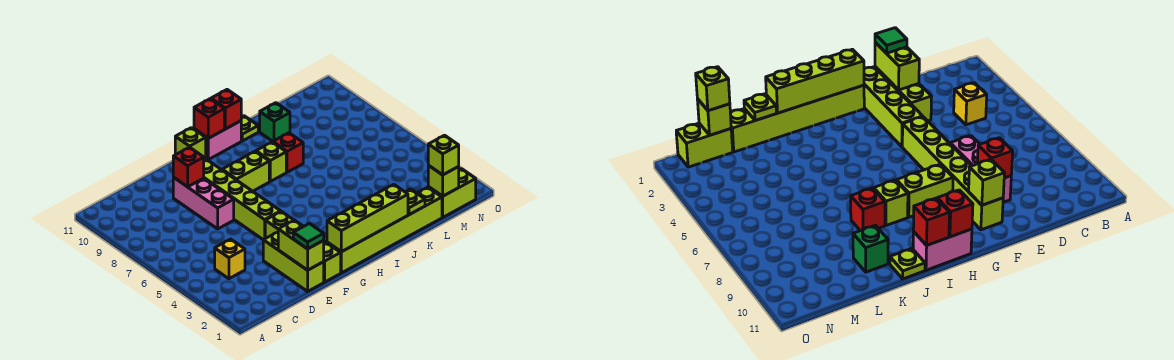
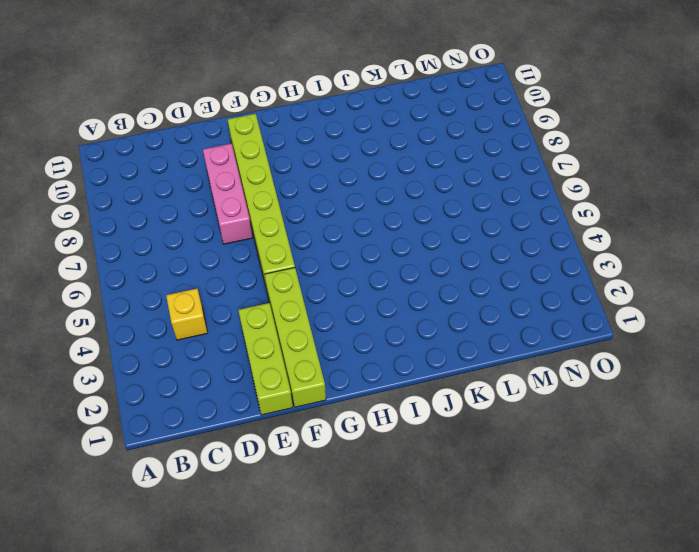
none -> lime 1x6 brick [327,187,442,273]
none -> lime 1x2 brick [222,151,269,191]
none -> pink 1x2 brick [194,121,241,159]

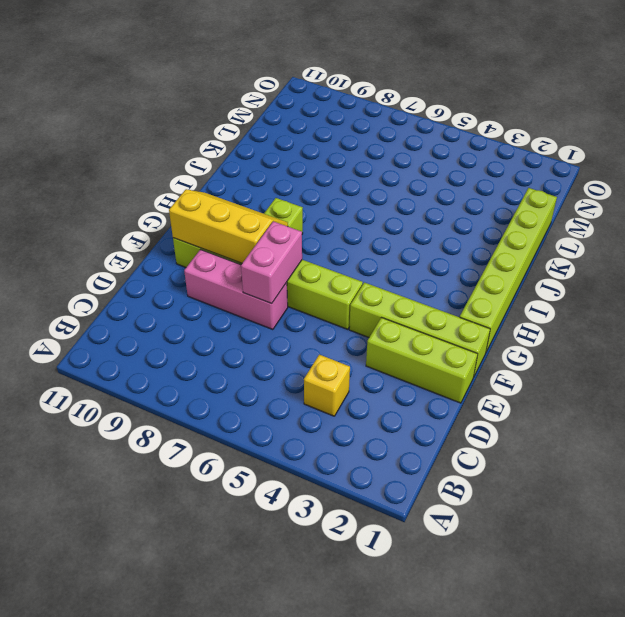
pink 1x2 brick [241,221,302,303] -> pink 1x2 brick moved to [194,121,241,159]
yellow 2x3 slope [169,189,288,263] -> lime 1x1 brick [175,128,206,159]
none -> lime 1x1 brick [256,142,286,181]
none -> red 1x1 brick [273,133,303,172]
none -> lime 1x1 plate [241,116,258,141]

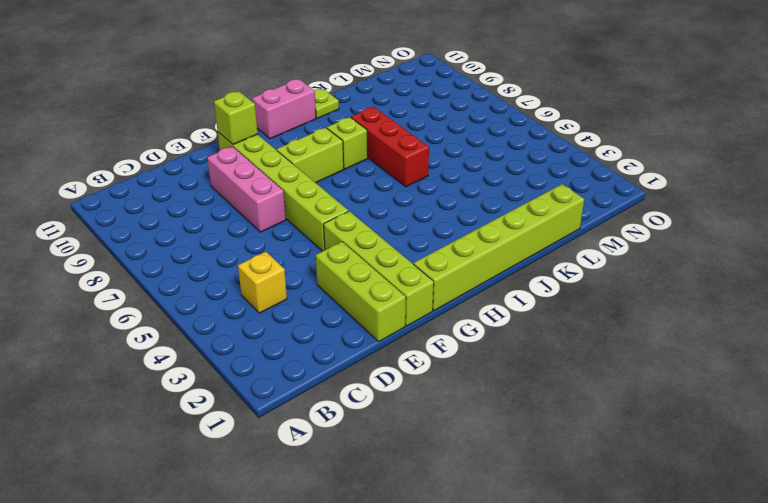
red 1x3 brick [351,107,429,187] -> red 1x1 brick [273,133,303,172]
none -> green 1x1 brick [260,103,290,141]
none -> lime 1x2 brick [428,169,476,217]
none -> lime 1x2 brick [278,220,324,270]

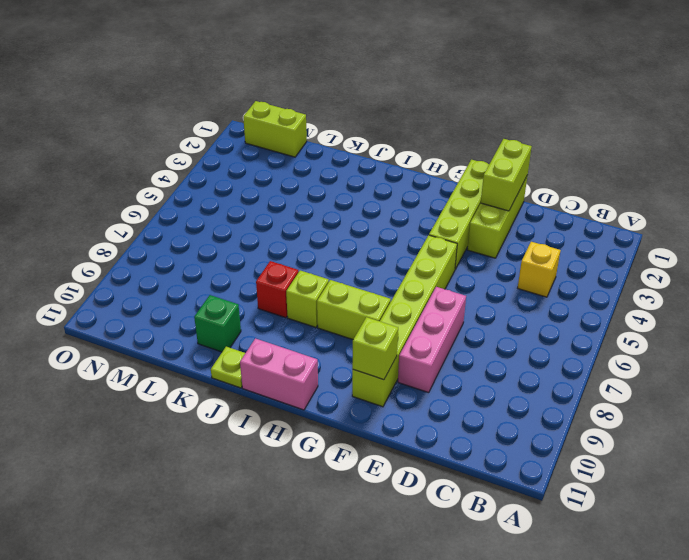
none -> lime 1x6 brick [327,187,442,273]
none -> red 1x1 brick [173,147,204,187]
none -> lime 1x4 brick [327,184,408,252]

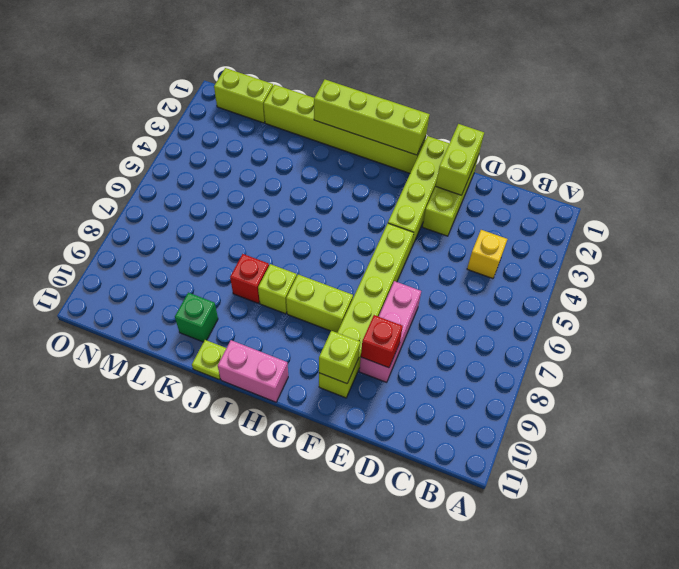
none -> red 1x1 brick [194,99,224,138]
none -> red 1x1 brick [211,90,241,129]
none -> lime 1x1 plate [406,189,425,215]

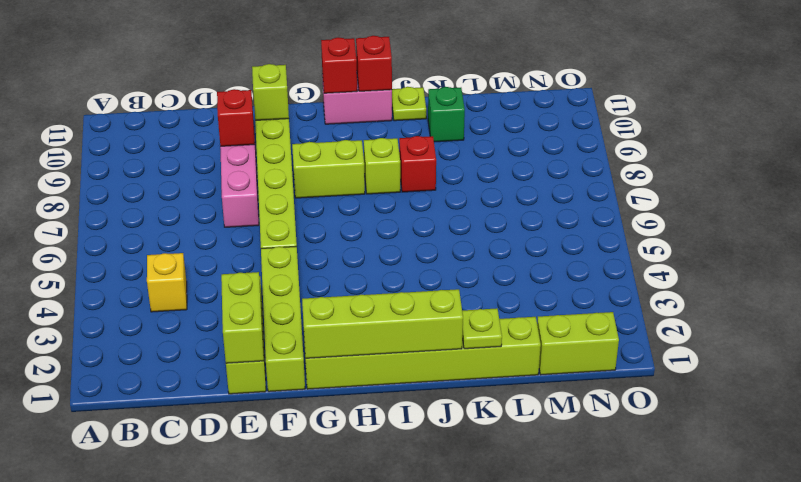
none -> lime 1x1 brick [428,166,459,196]
none -> green 1x1 tile [293,224,324,249]
none -> lime 1x1 brick [428,135,459,175]

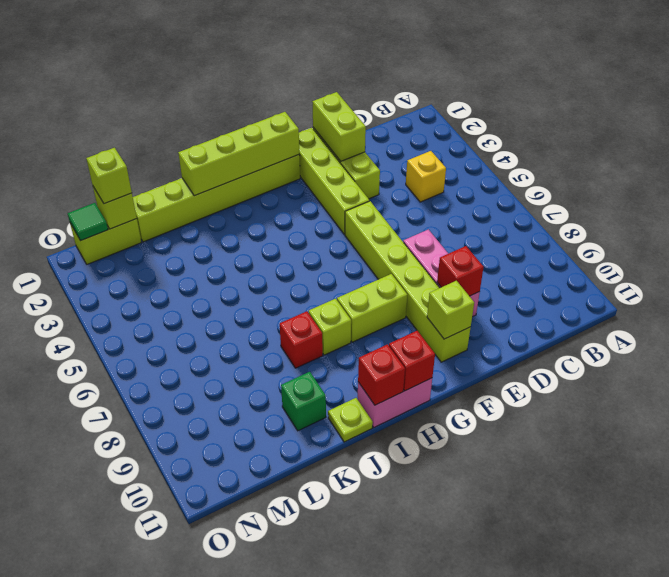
green 1x1 tile [68,203,108,241] -> green 1x1 tile moved to [293,224,324,249]
none -> lime 1x1 plate [406,189,425,215]

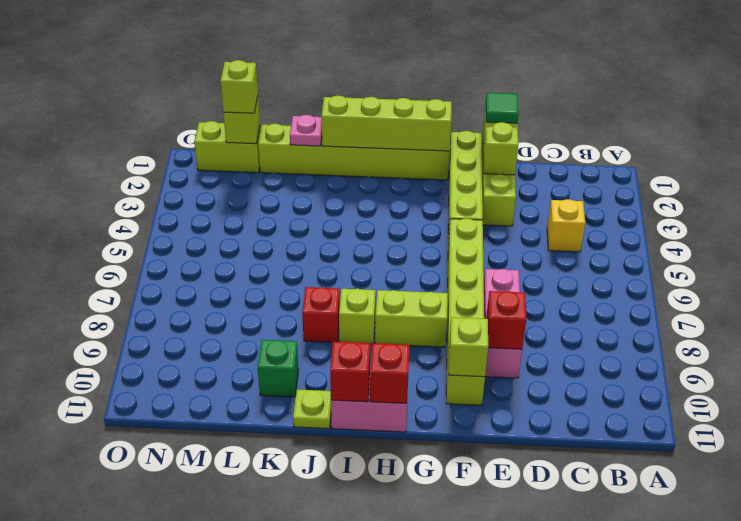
pink 1x1 plate [290,115,322,146] -> lime 1x1 plate [406,189,425,215]

